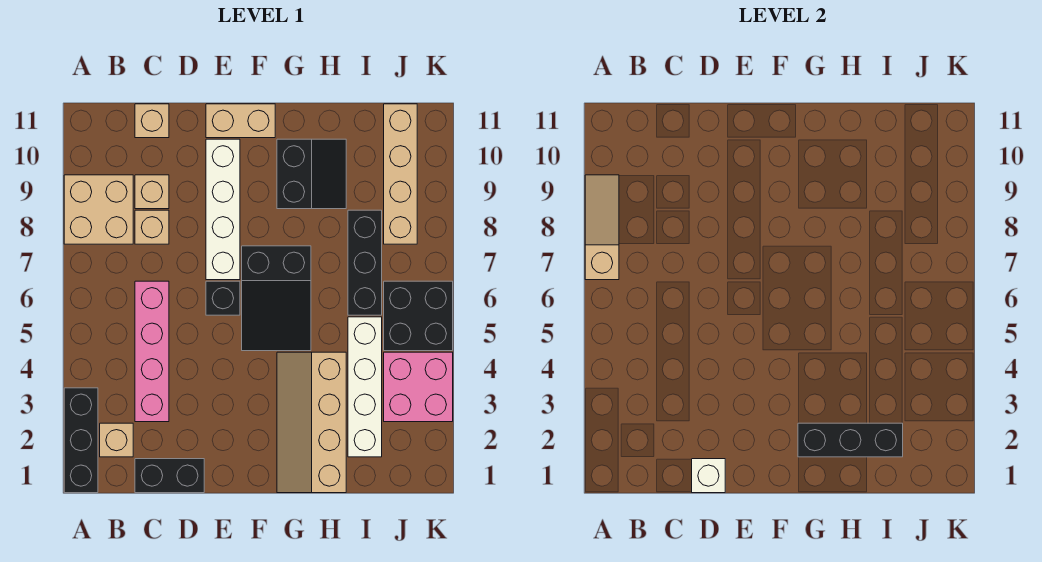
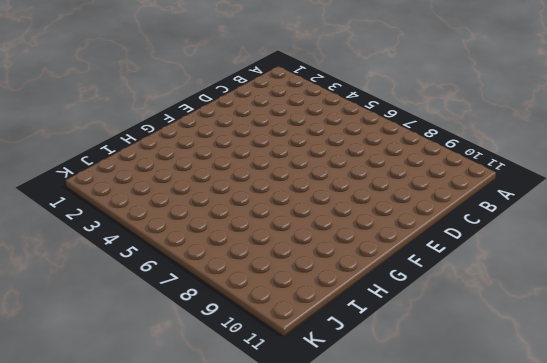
none -> black 1x3 brick [64,388,98,493]
none -> tan 2x2 brick [64,175,133,244]
none -> tan 1x1 brick [100,423,133,457]

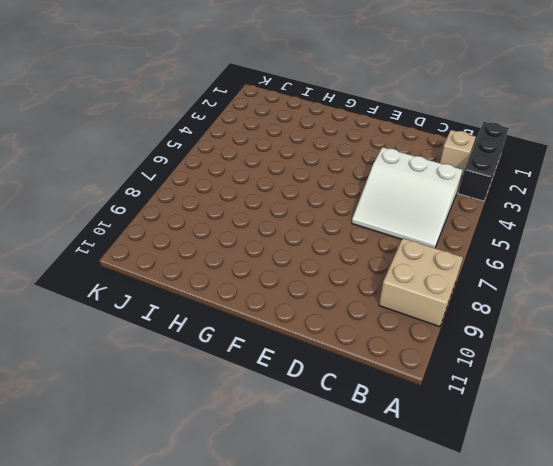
white 3x3 slope [352,147,463,248] -> pink 1x4 brick [135,281,169,422]
none -> black 1x2 brick [135,459,204,493]
none -> tan 1x1 brick [135,210,169,244]
none -> tan 1x1 brick [135,175,169,209]

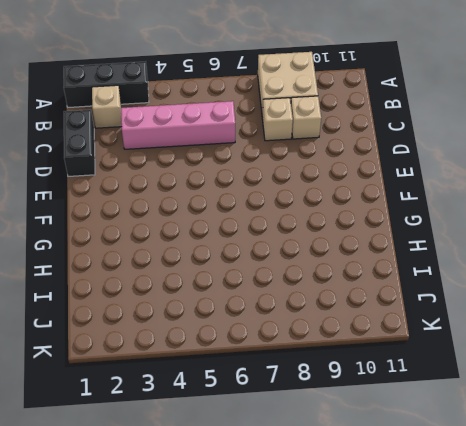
none -> tan 1x1 brick [135,104,169,138]
none -> black 1x1 brick [206,281,240,315]
none -> white 1x4 brick [206,139,240,280]

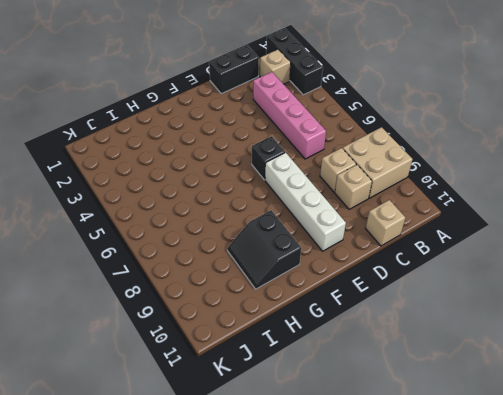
none -> tan 1x2 brick [206,104,275,138]
none -> black 2x3 slope [242,246,311,351]
none -> tan 2x4 slope [277,352,346,493]

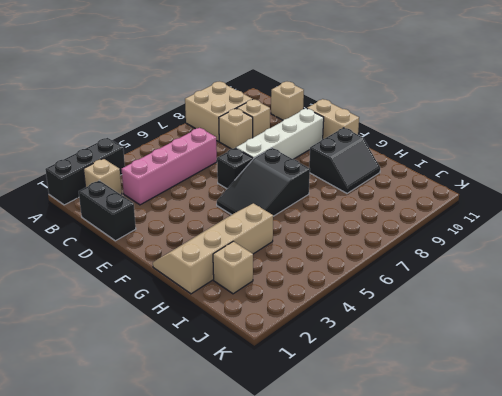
tan 1x1 brick [213,241,253,294] -> white 1x4 brick [348,317,382,457]
none -> black 1x3 brick [348,210,382,315]
none -> pink 2x2 brick [384,352,453,422]
none -> black 2x2 brick [384,281,453,351]

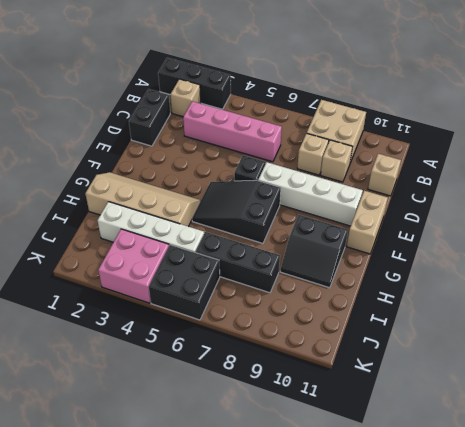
none -> tan 1x4 brick [384,104,417,244]
none -> tan 1x3 slope [585,175,619,280]
none -> white 1x1 brick [692,459,725,493]

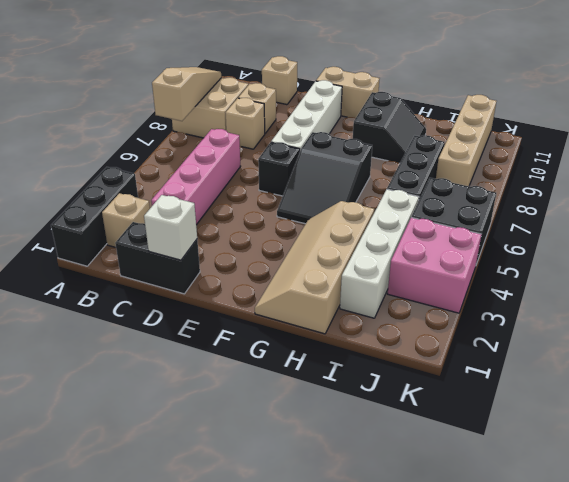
none -> black 1x3 brick [798,423,903,457]

